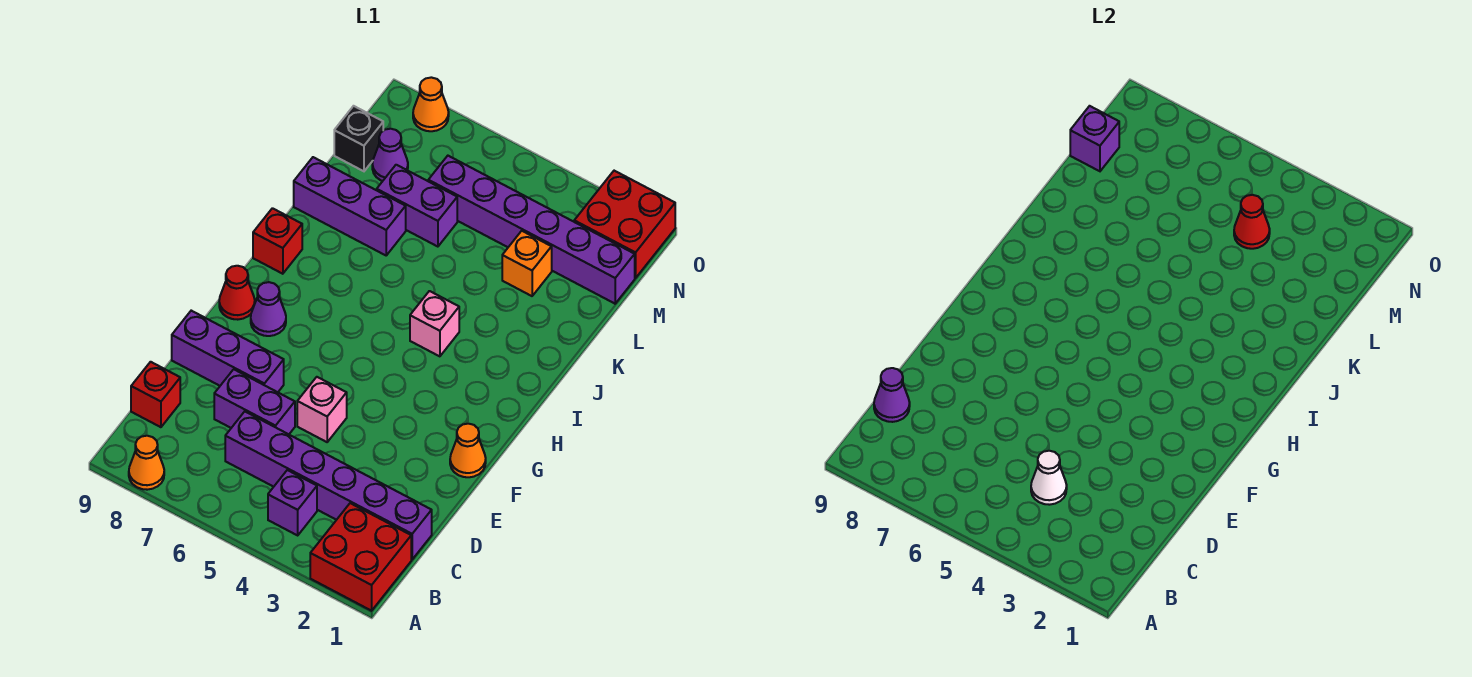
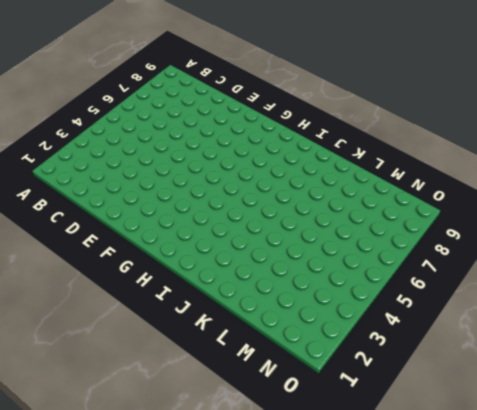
none -> red 2x2 brick [310,503,411,611]
none -> orange 1x1 cone [129,436,164,490]
none -> purple 1x1 brick [268,470,317,535]

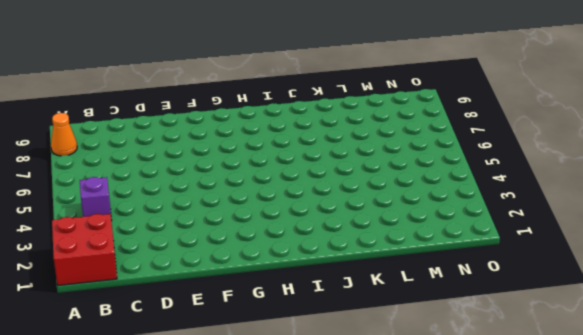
none -> purple 1x6 brick [225,412,432,559]
none -> red 1x1 brick [131,362,180,427]
none -> purple 1x2 brick [214,369,295,434]

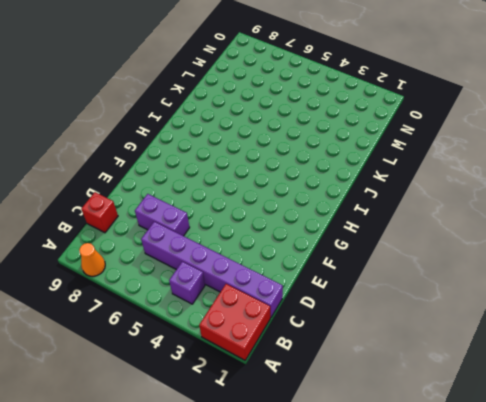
none -> pink 1x1 brick [297,377,347,442]
none -> purple 1x3 brick [172,311,284,392]
none -> orange 1x1 cone [450,424,486,477]

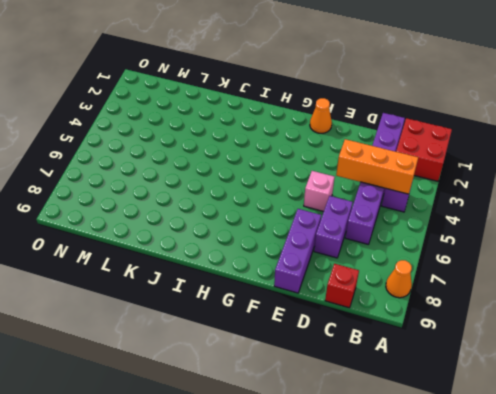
orange 1x3 brick [336,139,418,194] -> white 1x1 cone [1031,451,1067,505]
none -> purple 1x1 cone [251,282,286,336]
none -> red 1x1 cone [219,266,255,320]
none -> pink 1x1 brick [410,291,459,356]

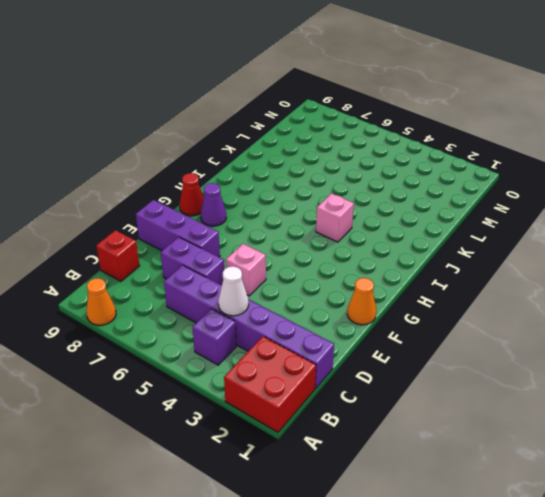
none -> red 1x1 brick [253,208,302,274]
none -> purple 1x3 brick [294,157,406,255]
none -> orange 1x1 brick [502,231,552,296]

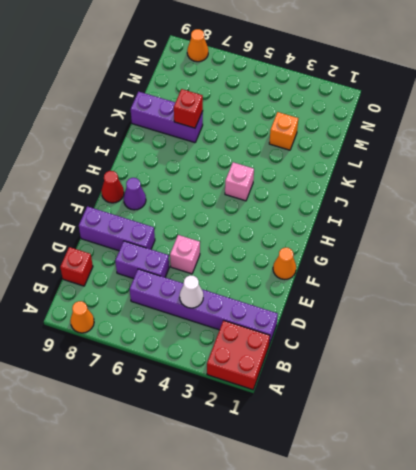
red 1x1 brick [174,89,203,128] -> red 1x1 brick moved to [253,208,302,274]
none -> purple 1x1 brick [268,470,317,535]
none -> purple 1x2 brick [377,165,457,247]
none -> purple 1x6 brick [428,156,635,304]

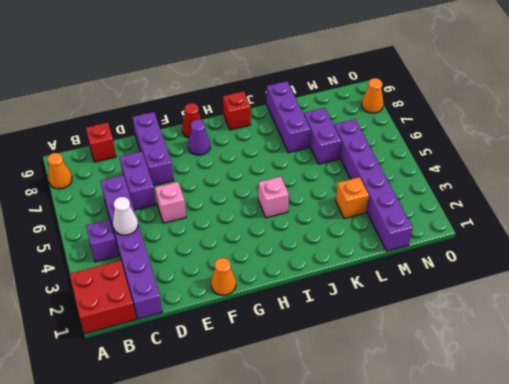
none -> purple 1x1 cone [372,129,408,181]
none -> black 1x1 brick [334,106,383,171]
none -> red 2x2 brick [574,171,675,278]

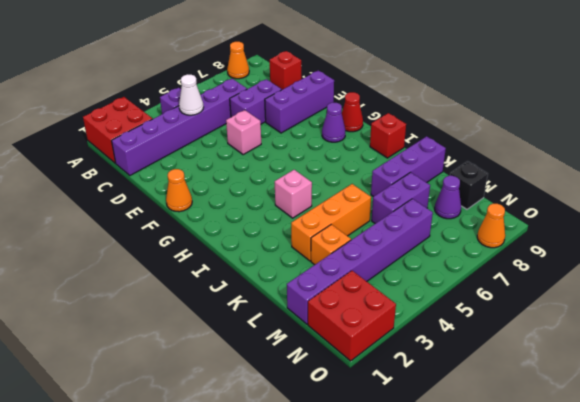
orange 1x3 brick [291,184,371,261] -> none
none -> purple 1x1 cone [874,368,910,422]
none -> red 1x1 cone [1234,195,1270,249]
none -> purple 1x1 brick [1070,106,1119,171]

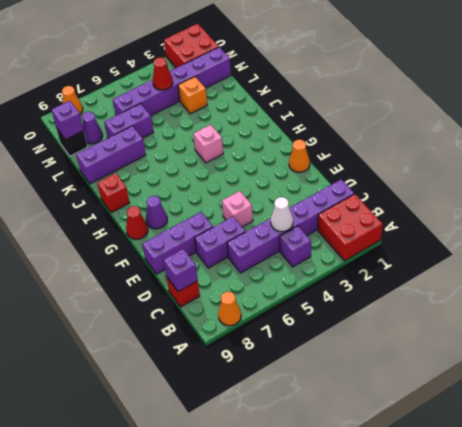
purple 1x1 brick [164,249,198,292] -> purple 1x1 cone [874,368,910,422]

